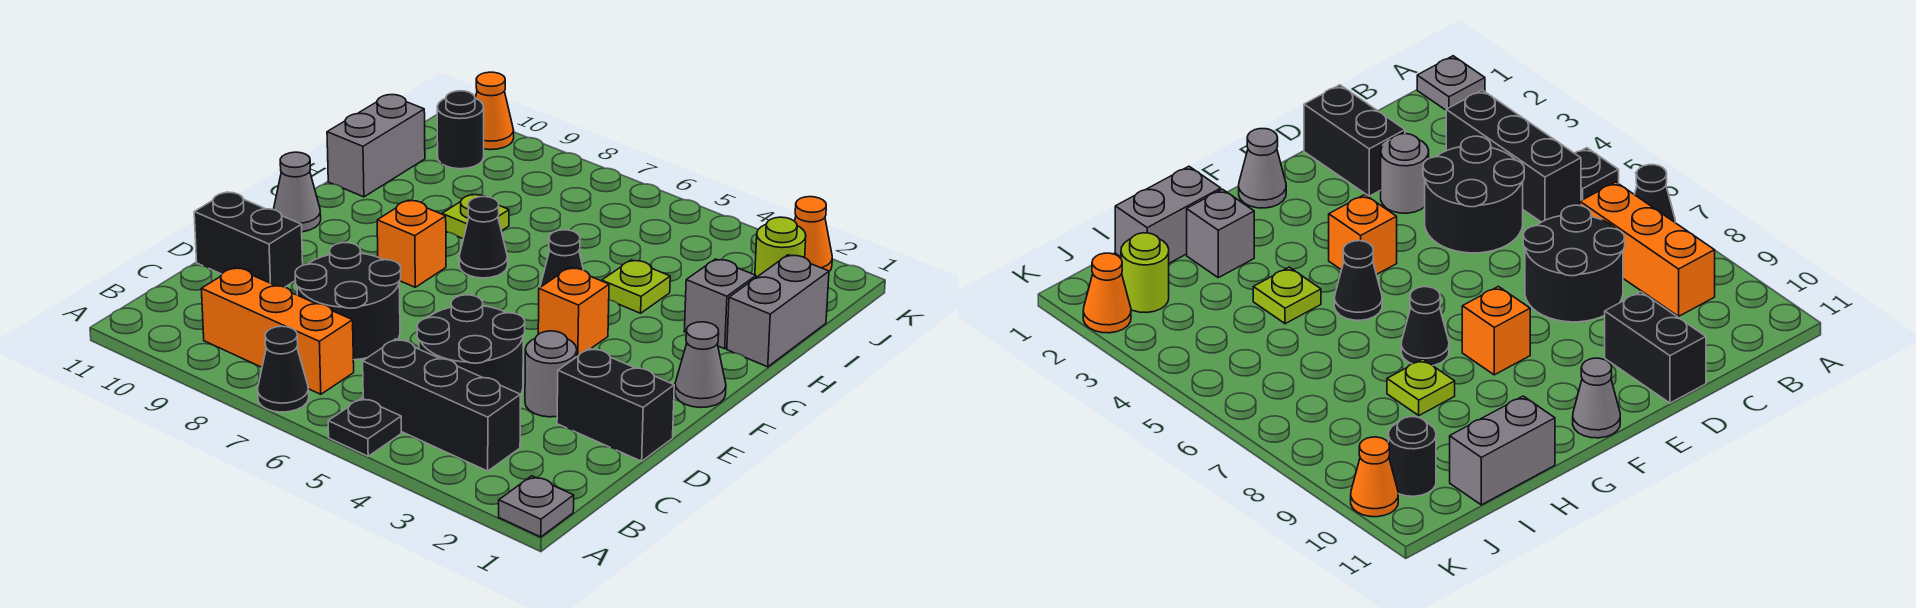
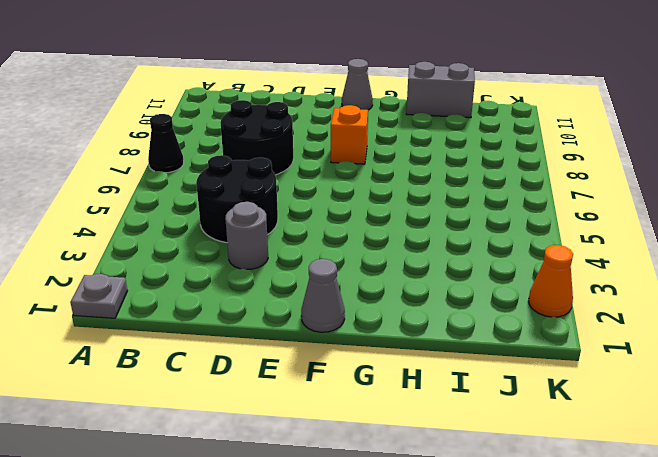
none -> black 1x1 plate [328,398,401,456]
none -> black 1x3 brick [363,339,521,471]
none -> orange 1x3 brick [201,268,354,394]

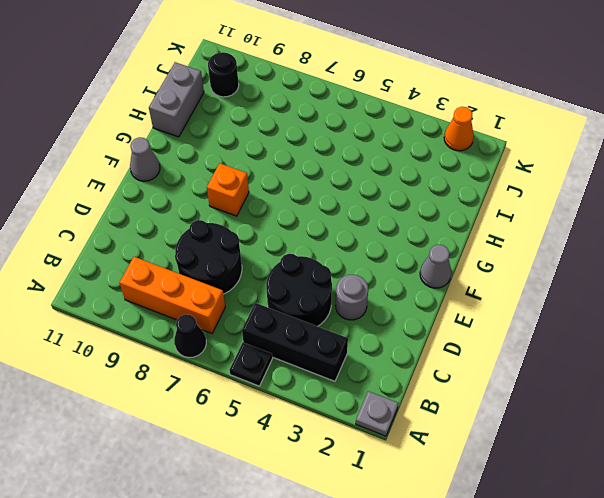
none -> black 1x2 brick [557,348,674,461]
none -> black 1x2 brick [194,192,303,287]
none -> orange 1x1 brick [538,268,609,356]

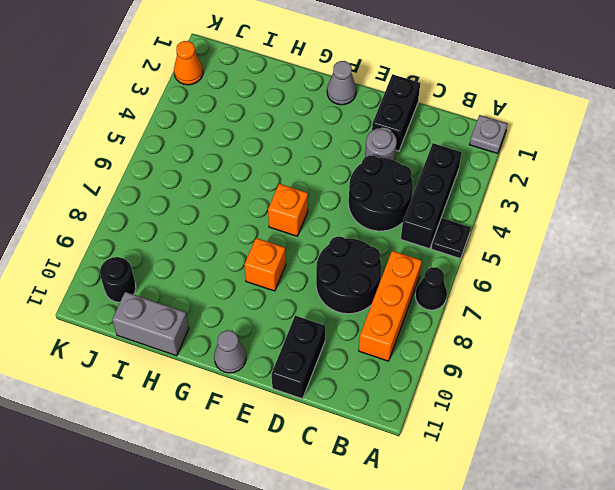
orange 1x1 brick [268,184,308,236] -> orange 1x1 brick moved to [538,268,609,356]
none -> black 1x1 cone [540,230,583,287]
none -> black 1x1 cone [459,197,508,278]
none -> grey 1x2 brick [727,255,829,367]

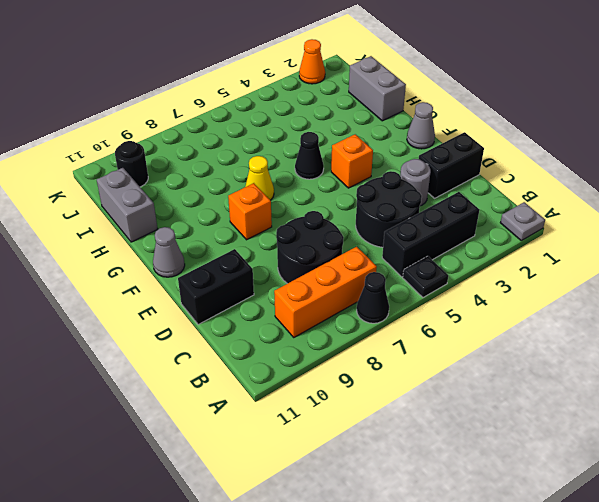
yellow 1x1 cone [245,156,274,200] -> black 1x1 cone [459,197,508,278]
none -> grey 1x1 brick [684,259,756,349]
none -> lime 1x1 plate [602,260,670,313]
none -> lime 1x1 plate [442,195,509,239]

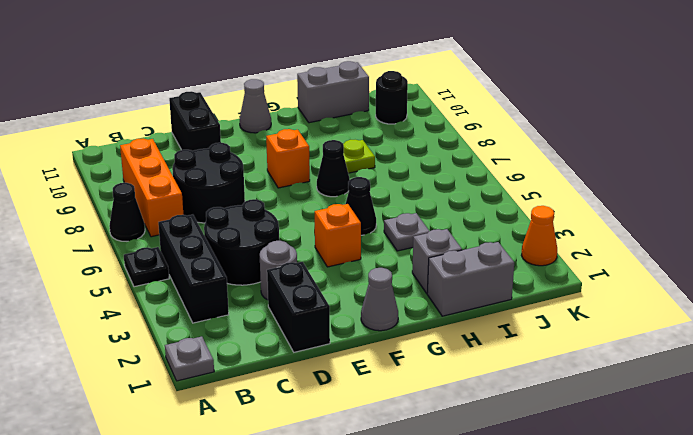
grey 1x1 plate [384,213,429,251] -> lime 1x1 plate [602,260,670,313]
none -> lime 1x1 round brick [755,217,806,277]
none -> orange 1x1 cone [476,72,514,150]

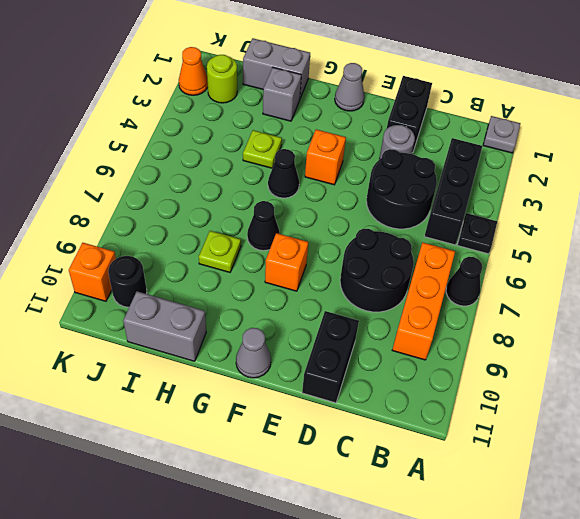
orange 1x1 brick [69,243,116,301] -> orange 1x1 cone [476,72,514,150]

